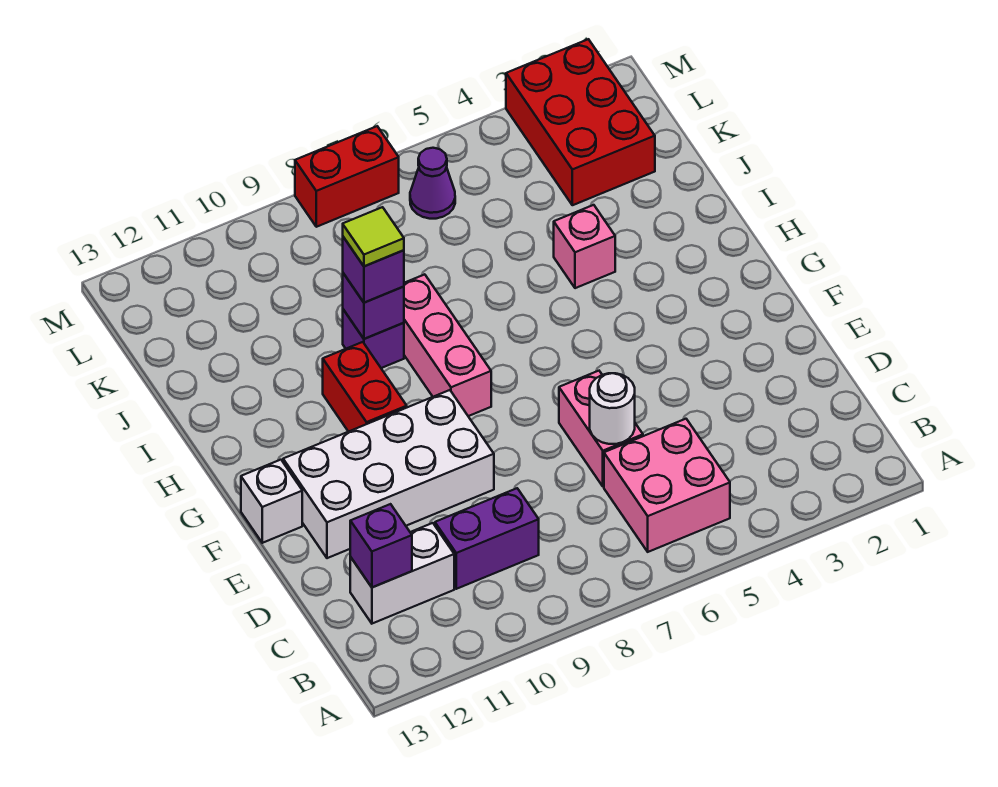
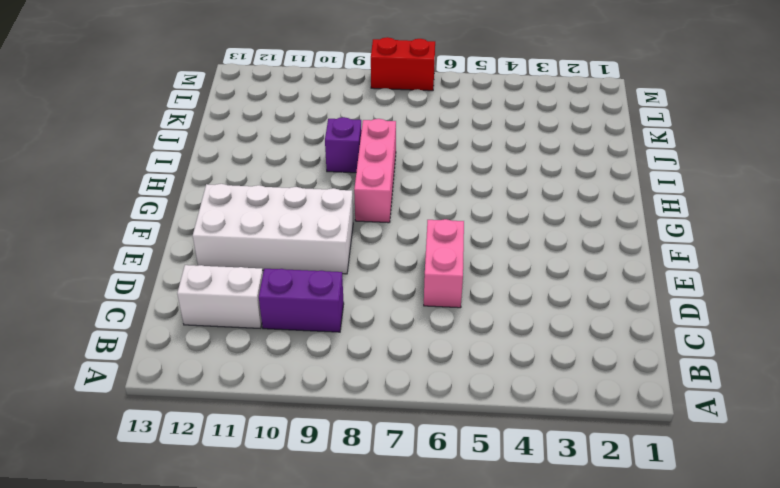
none -> pink 2x2 brick [604,419,730,552]
none -> white 1x1 brick [241,460,302,543]
none -> red 1x2 brick [323,342,407,432]

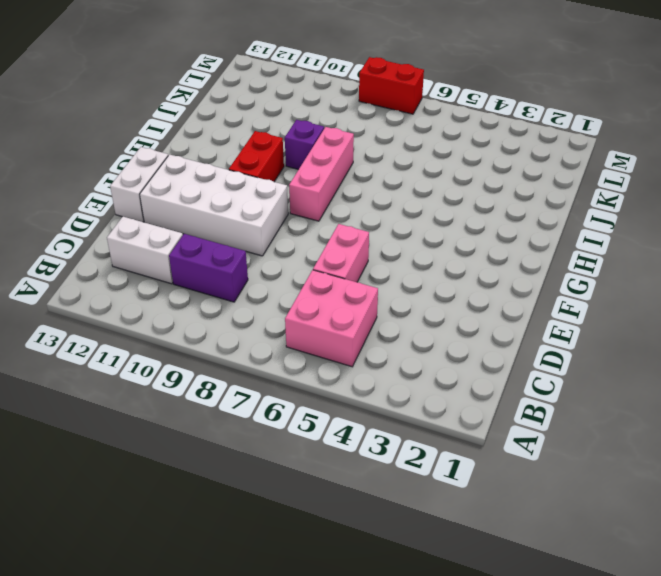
white 1x2 brick [110,147,168,222] -> white 1x1 brick [241,460,302,543]
none -> pink 1x1 brick [554,205,615,288]
none -> red 2x3 brick [506,39,655,205]
none -> purple 1x1 cone [410,148,455,219]

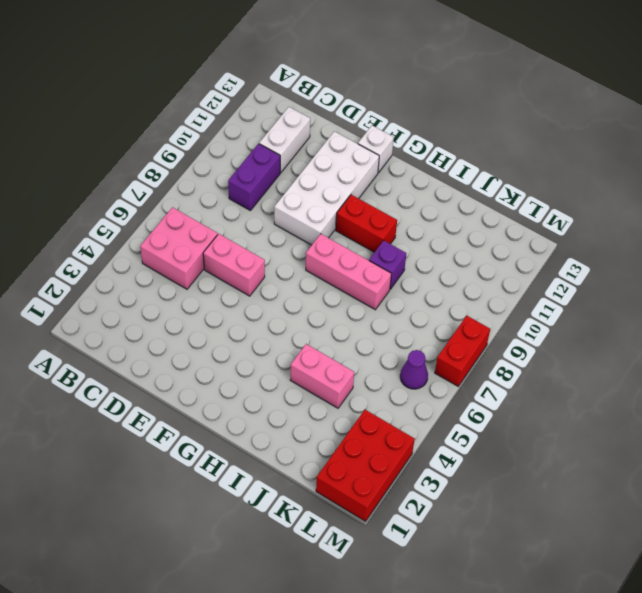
pink 1x2 brick [290,344,354,408] -> pink 1x1 brick [554,205,615,288]
red 2x3 brick [316,410,415,521] -> red 2x3 brick turned to [506,39,655,205]
none -> purple 1x1 brick [350,504,412,587]
none -> white 1x1 round brick [590,373,635,444]
none -> purple 1x1 brick [343,273,404,339]

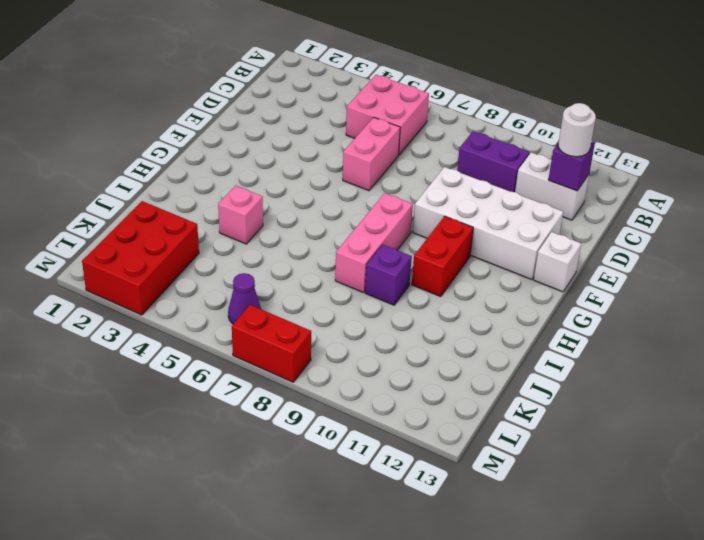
white 1x1 round brick [558,103,596,157] -> white 1x1 round brick moved to [590,373,635,444]
none -> purple 1x1 brick [343,273,404,339]
none -> purple 1x1 brick [343,237,404,303]
none -> lime 1x1 tile [343,207,404,266]

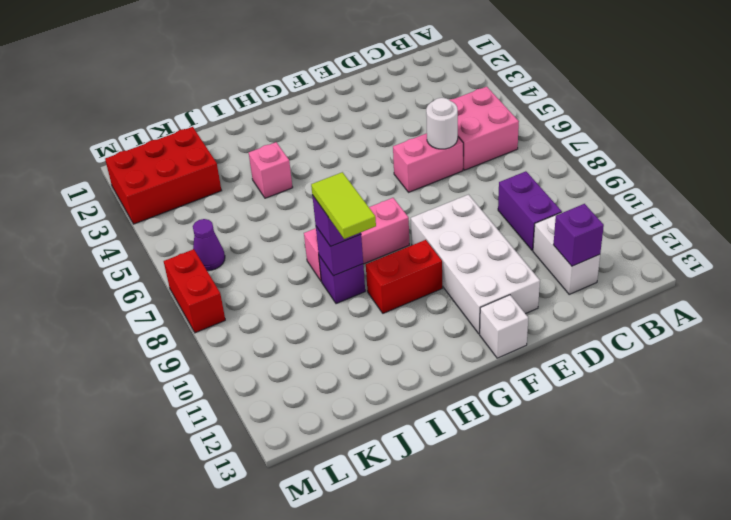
lime 1x2 tile [311,172,376,239] -> lime 1x1 tile [343,207,404,266]

